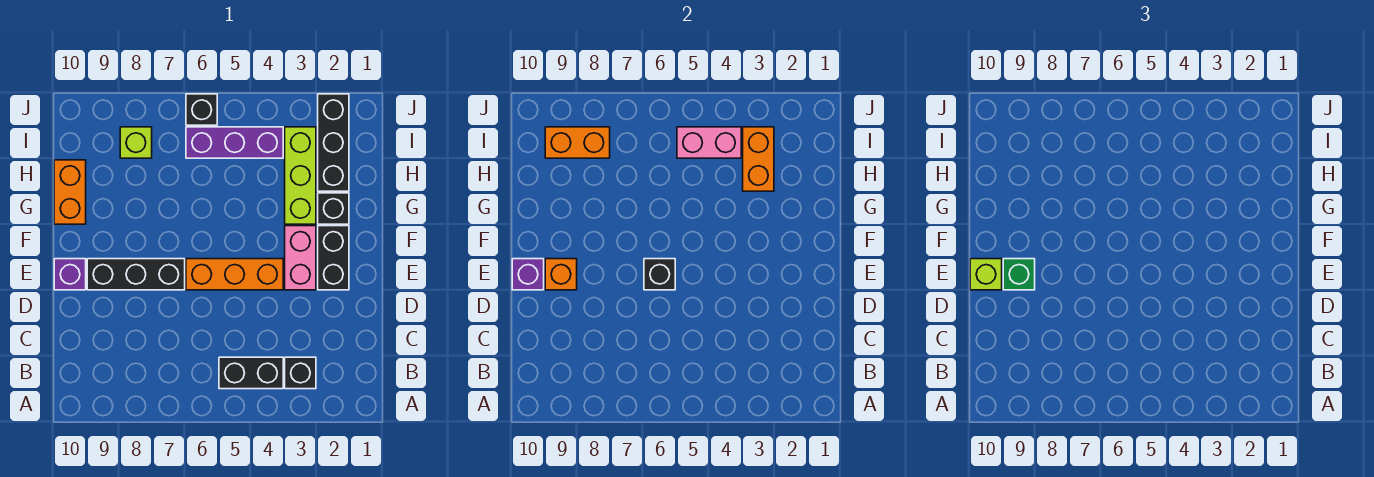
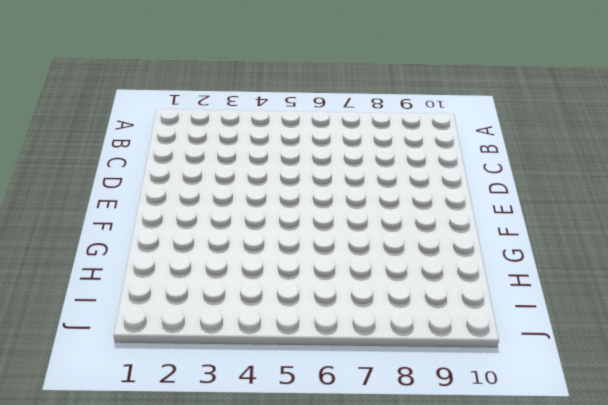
none -> black 1x1 brick [285,357,316,389]
none -> black 1x2 brick [219,357,283,389]
none -> black 1x2 brick [318,226,349,290]

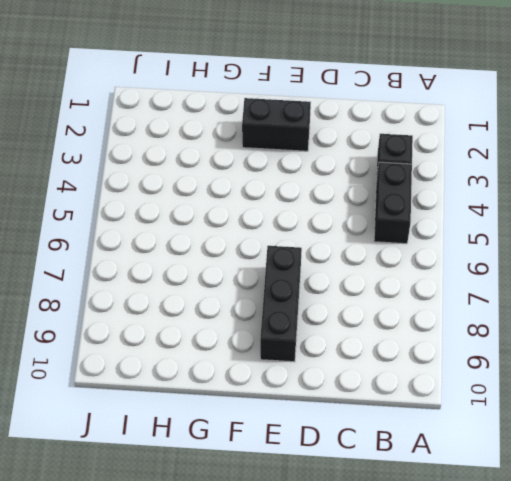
none -> pink 1x2 brick [285,226,316,290]
none -> orange 1x3 brick [186,259,283,290]
none -> purple 1x1 brick [54,259,86,290]

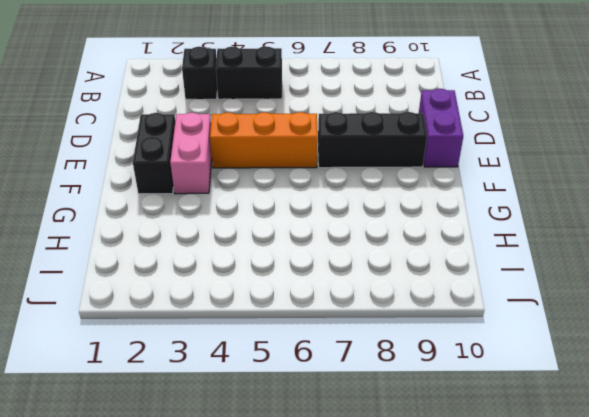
purple 1x2 brick [419,89,463,167] -> purple 1x1 brick [54,259,86,290]
none -> black 1x1 brick [318,193,349,224]
none -> lime 1x3 brick [285,127,316,224]
none -> orange 1x2 brick [54,160,86,224]

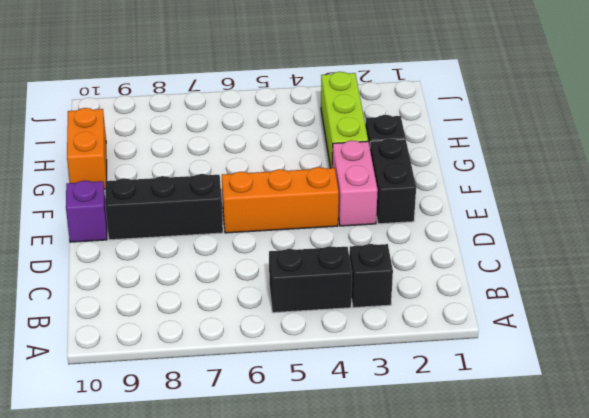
none -> black 1x3 brick [318,94,349,191]
none -> purple 1x3 brick [186,127,283,158]
none -> lime 1x1 brick [120,127,152,158]

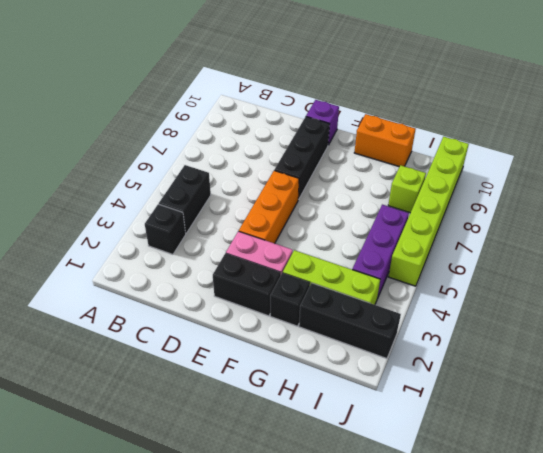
lime 1x6 brick [388,137,469,286] -> black 1x1 brick [186,94,217,125]
none -> black 1x1 brick [644,259,675,290]
none -> orange 1x1 brick [545,259,577,290]
none -> purple 1x1 brick [512,259,544,290]

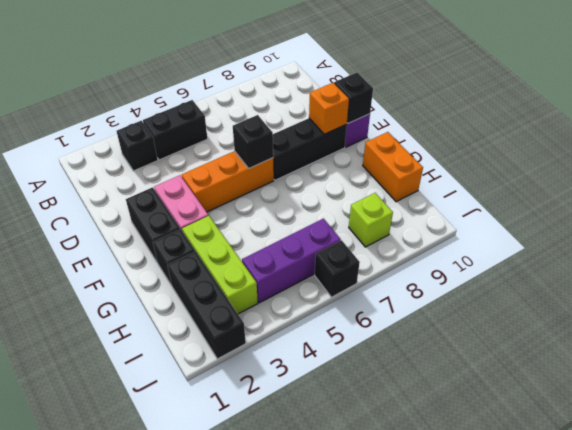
black 1x1 brick [334,73,373,123] -> purple 1x1 brick [512,259,544,290]
none -> orange 1x2 brick [743,127,774,191]
none -> pink 1x2 brick [677,127,741,158]
none -> orange 1x2 brick [545,127,610,158]

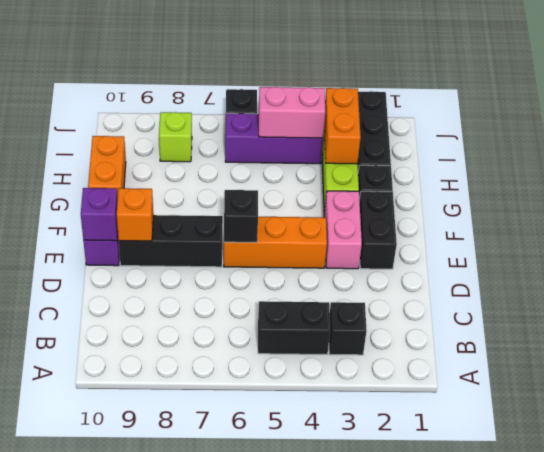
none -> orange 1x2 brick [545,127,610,158]
none -> green 1x1 brick [1003,259,1035,290]
none -> lime 1x1 brick [970,259,1002,290]

